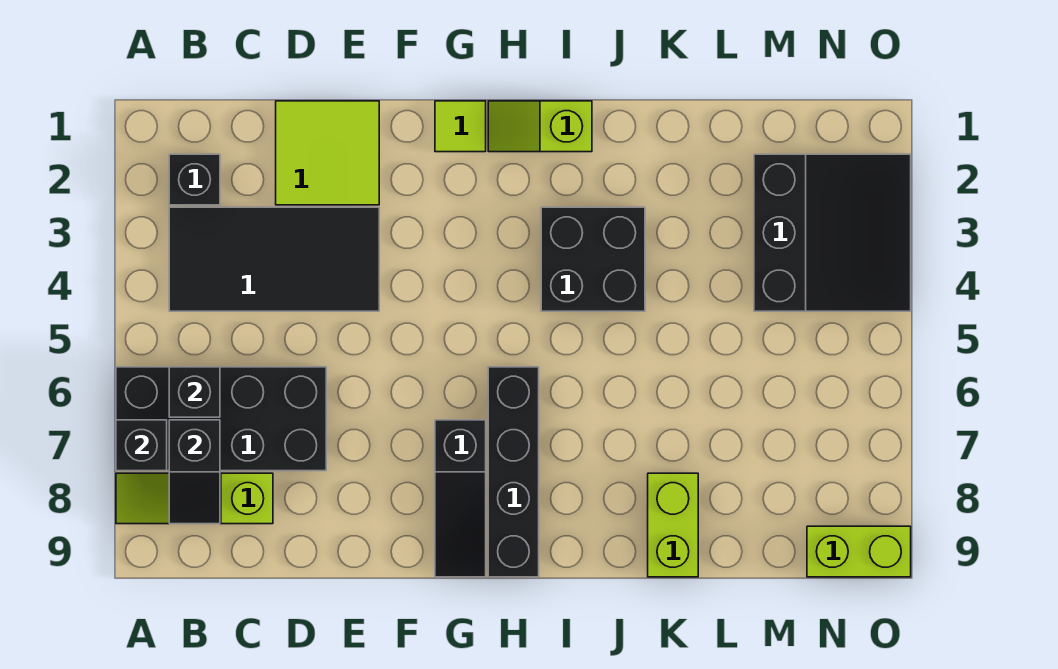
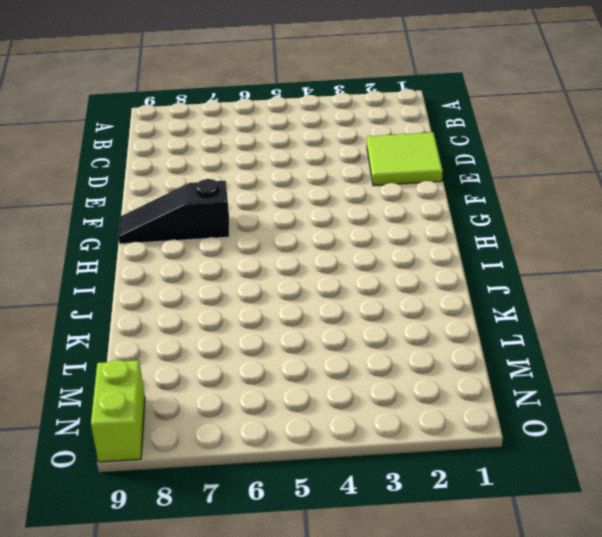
none -> black 2x4 brick [116,367,326,471]
none -> lime 1x3 slope [116,473,273,524]
none -> black 1x1 brick [169,154,220,205]

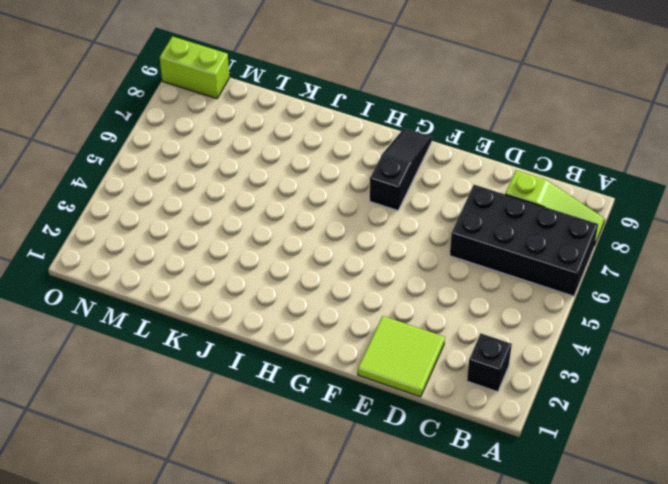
none -> black 2x4 tile [169,207,379,311]
none -> lime 1x1 tile [435,101,486,152]
none -> lime 1x2 slope [488,101,592,152]

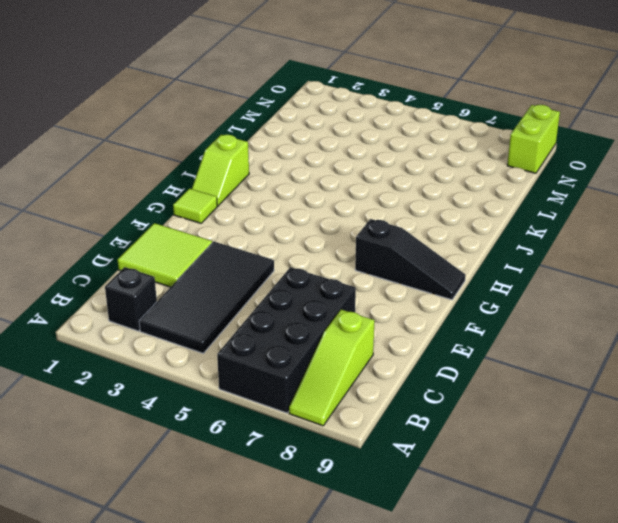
none -> black 1x4 brick [488,367,539,577]
none -> black 2x2 brick [541,207,645,311]
none -> lime 1x2 brick [648,473,698,577]

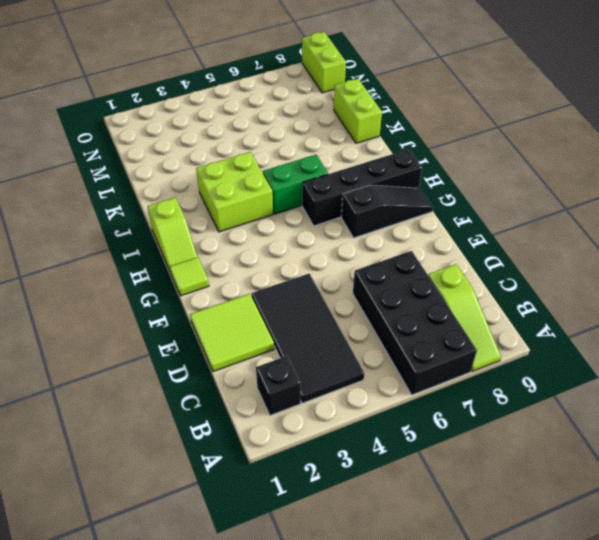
lime 2x2 brick [196,152,273,232] -> black 2x2 brick [541,207,645,311]
green 1x2 brick [263,155,328,214] -> none
lime 1x2 brick [334,79,382,143] -> lime 1x2 brick turned to [648,473,698,577]
none -> black 3x3 slope [754,154,911,311]
none -> black 1x1 brick [116,420,167,471]
none -> black 1x1 brick [169,367,220,417]

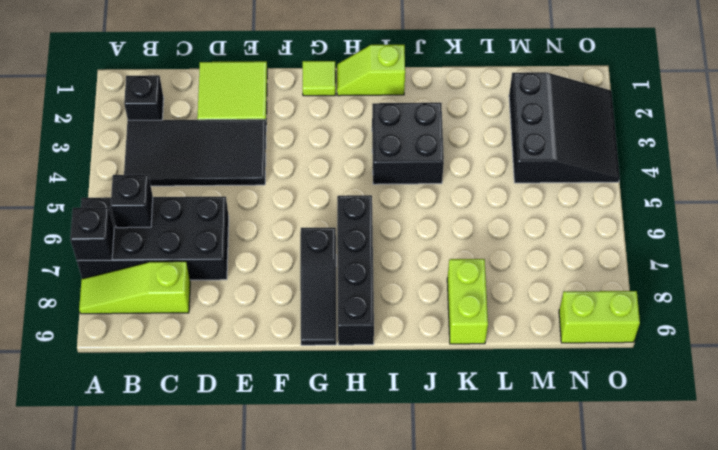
none -> black 1x2 slope [169,420,220,524]

